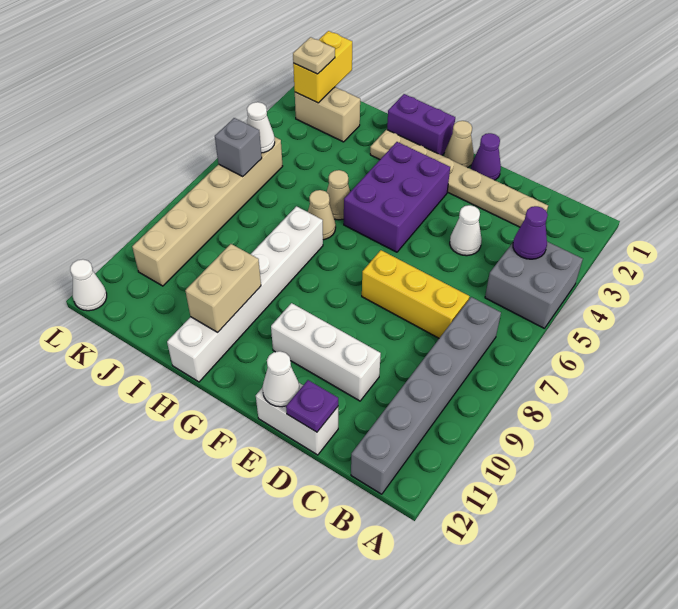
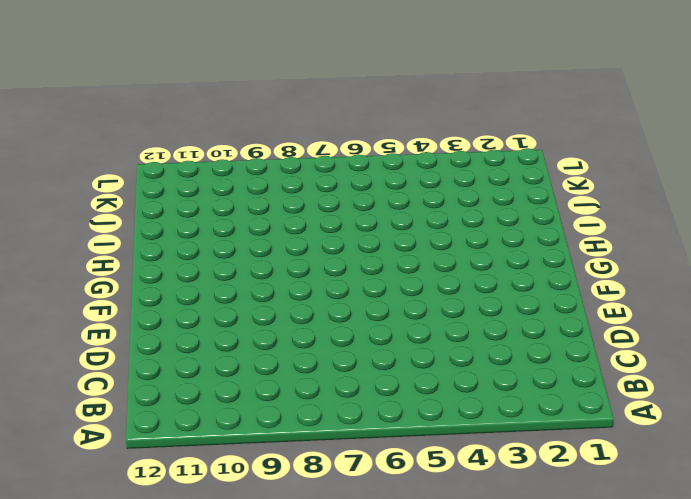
none -> grey 2x2 brick [485,242,583,328]
none -> grey 1x6 brick [351,297,501,494]
none -> tan 1x6 plate [370,130,548,227]

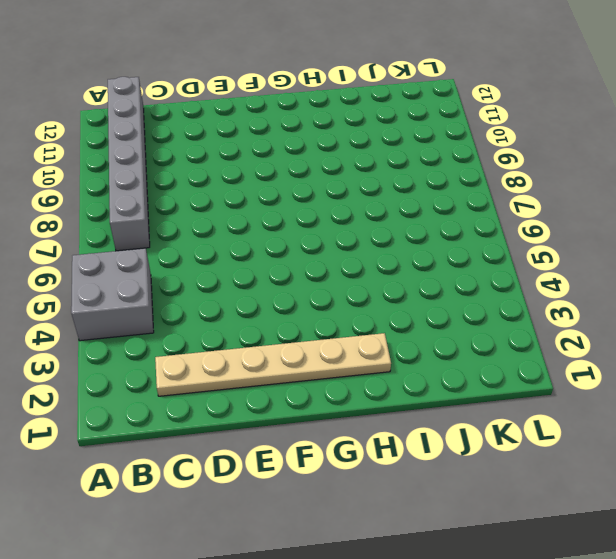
none -> yellow 1x3 brick [362,250,469,338]
none -> white 1x1 cone [450,205,482,256]
none -> white 1x3 brick [271,303,381,401]

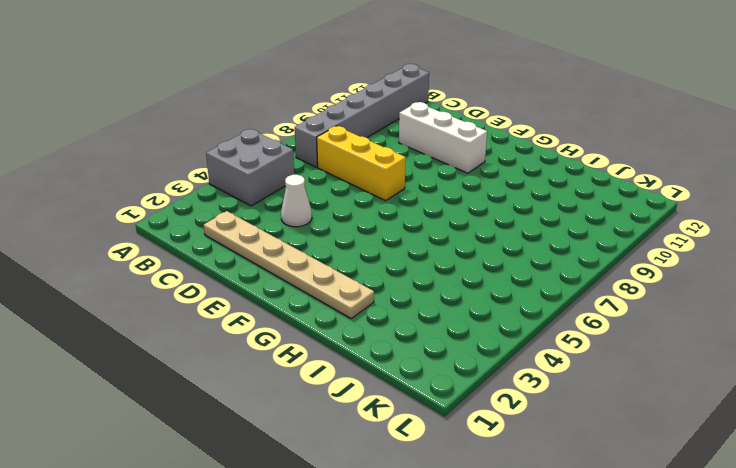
none -> white 1x2 brick [256,383,338,455]
none -> purple 1x1 cone [471,133,501,180]
none -> tan 1x1 cone [444,121,474,168]

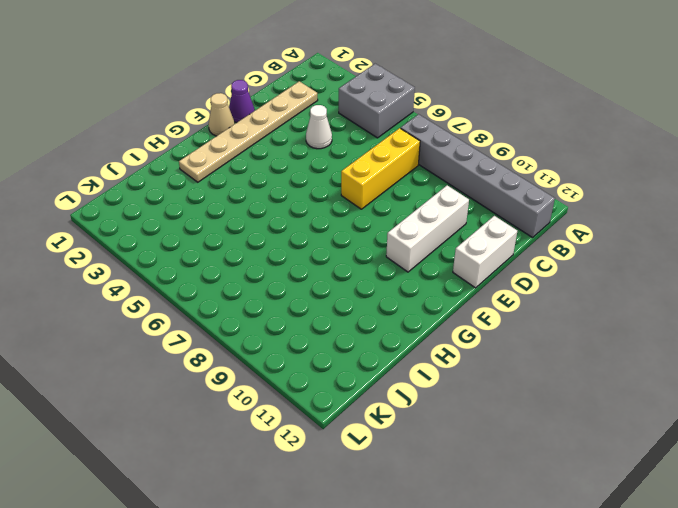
none -> purple 2x3 brick [344,142,450,252]
none -> purple 1x2 brick [387,94,455,155]
none -> tan 1x1 cone [327,170,350,220]

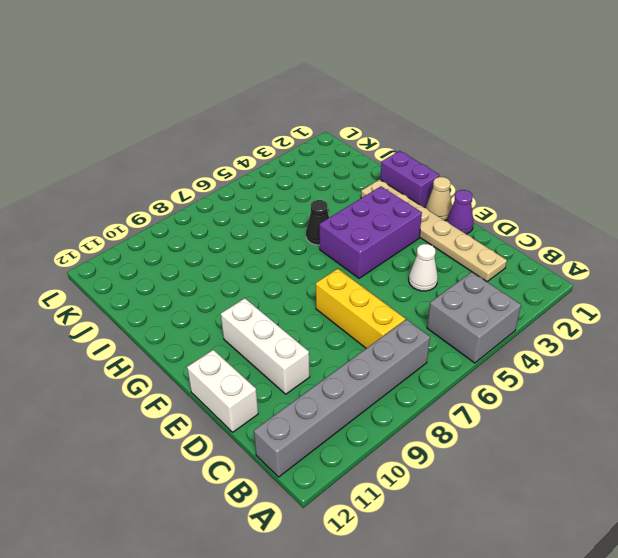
black 1x1 cone [306,200,329,245] -> tan 1x1 cone [327,170,350,220]
none -> tan 1x1 cone [308,190,336,240]
none -> white 1x6 brick [167,206,323,382]
none -> tan 1x2 brick [295,87,360,142]

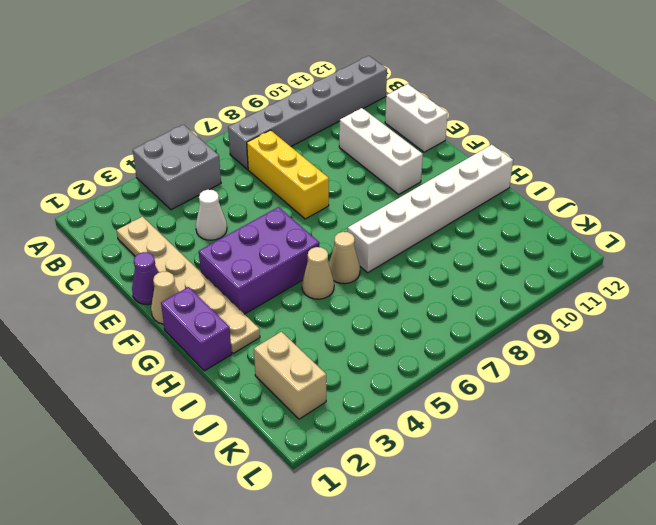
none -> tan 1x6 brick [132,137,283,286]
none -> white 1x1 cone [70,259,107,311]
none -> purple 1x1 cone [513,206,548,259]

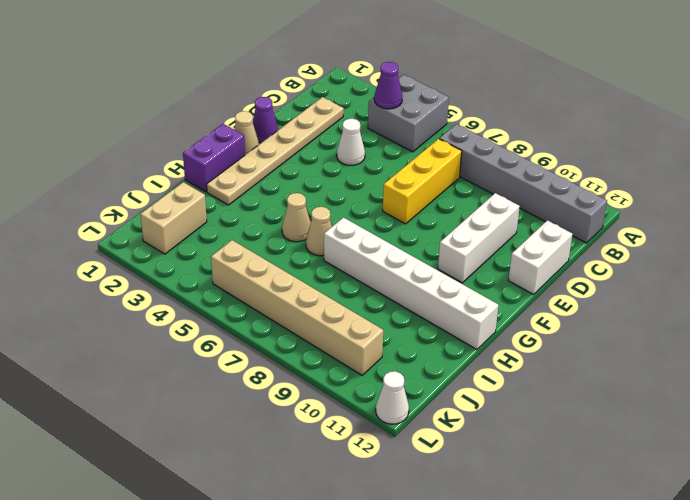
none -> purple 2x3 brick [344,142,450,252]
none -> purple 1x1 plate [286,380,338,432]
none -> white 1x1 cone [262,351,299,407]

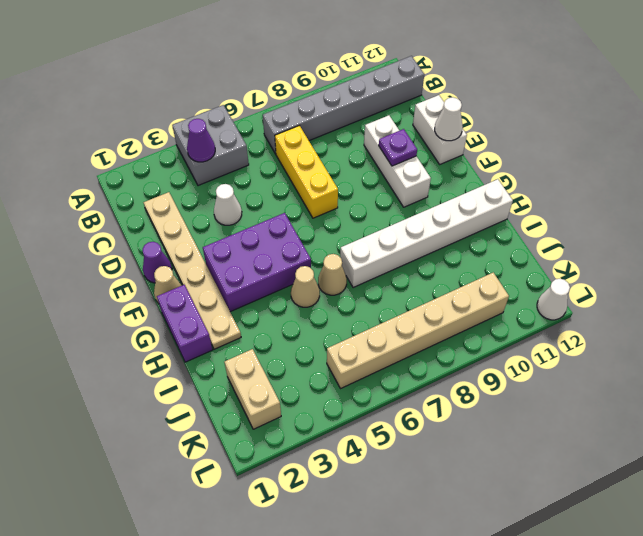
purple 1x1 plate [379,129,417,166] -> purple 1x1 plate moved to [286,380,338,432]
none -> tan 1x2 brick [185,244,261,332]
none -> yellow 1x2 brick [293,31,352,103]
none -> white 1x1 cone [247,102,275,153]

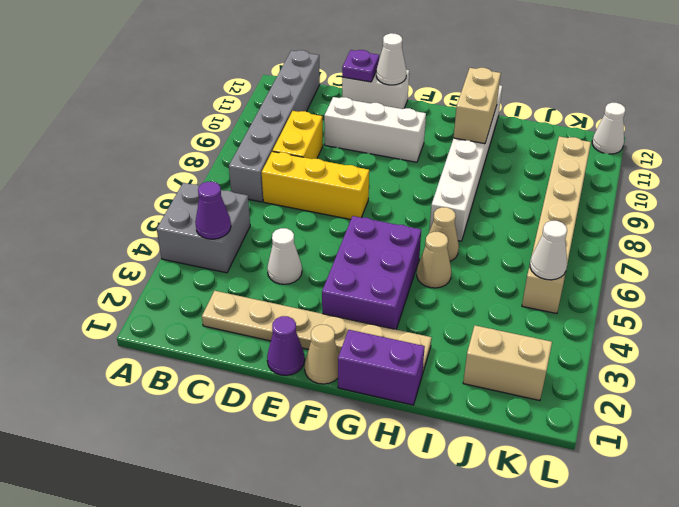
yellow 1x2 brick [272,111,323,159] -> yellow 1x2 brick moved to [293,31,352,103]
none -> grey 1x1 brick [215,118,262,177]
none -> tan 1x1 plate [293,37,335,74]

